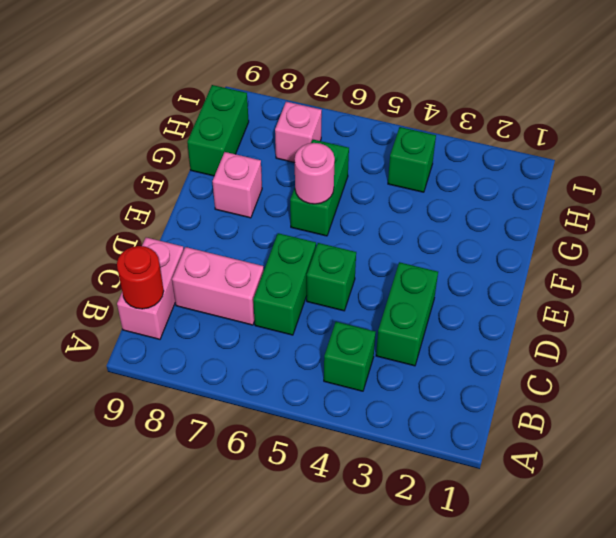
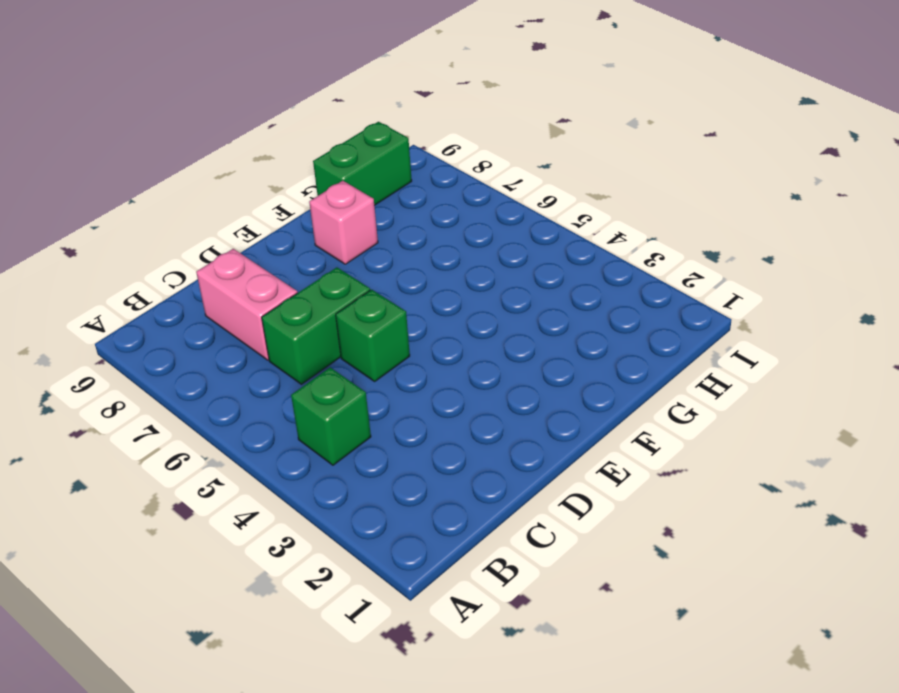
none -> pink 1x2 brick [117,237,184,339]
none -> green 1x2 brick [376,262,438,366]
none -> green 1x2 brick [290,140,349,236]

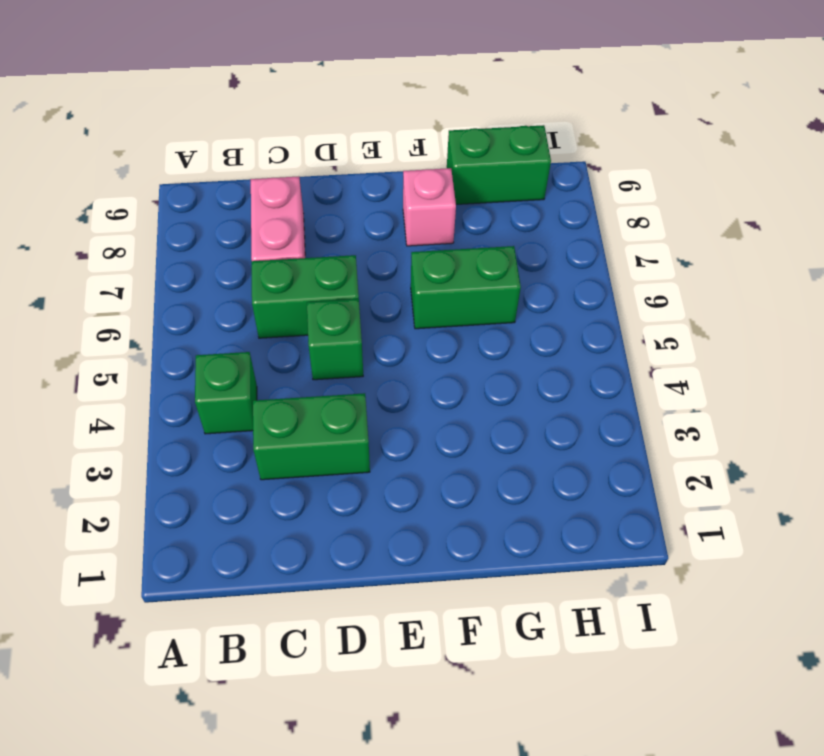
none -> pink 1x2 brick [117,237,184,339]
none -> green 1x1 brick [388,127,436,192]
none -> pink 1x1 brick [275,102,322,163]

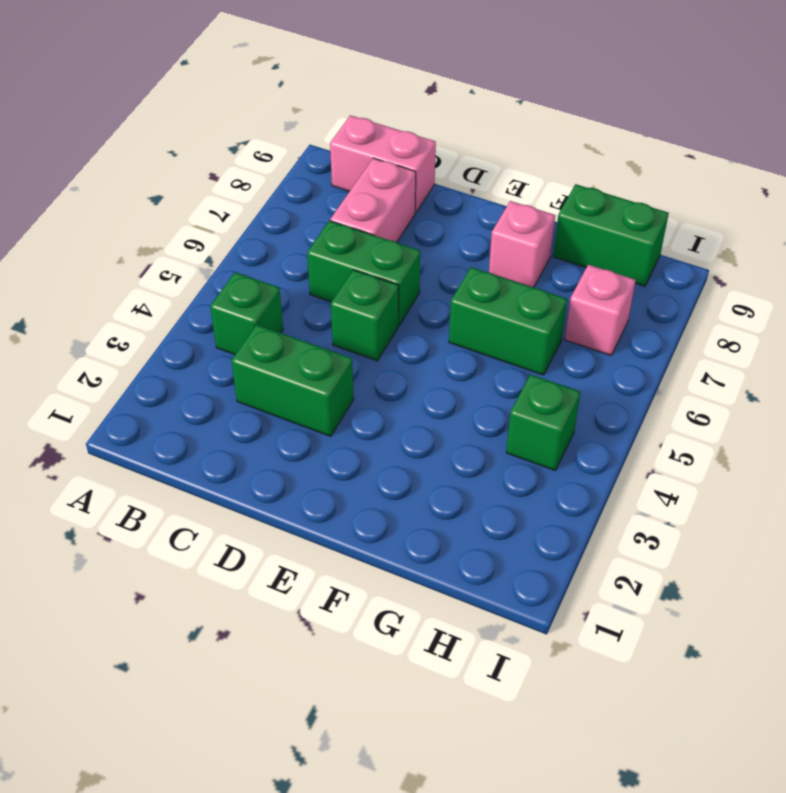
none -> red 1x1 round brick [117,246,164,309]
none -> pink 1x1 round brick [295,143,335,204]

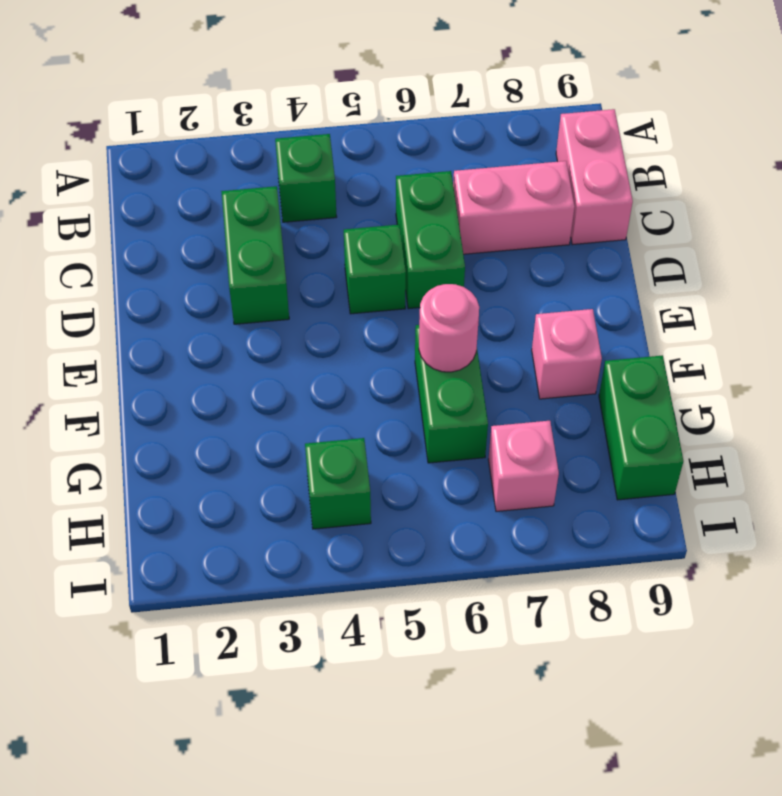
none -> red 1x1 round brick [117,246,164,309]

